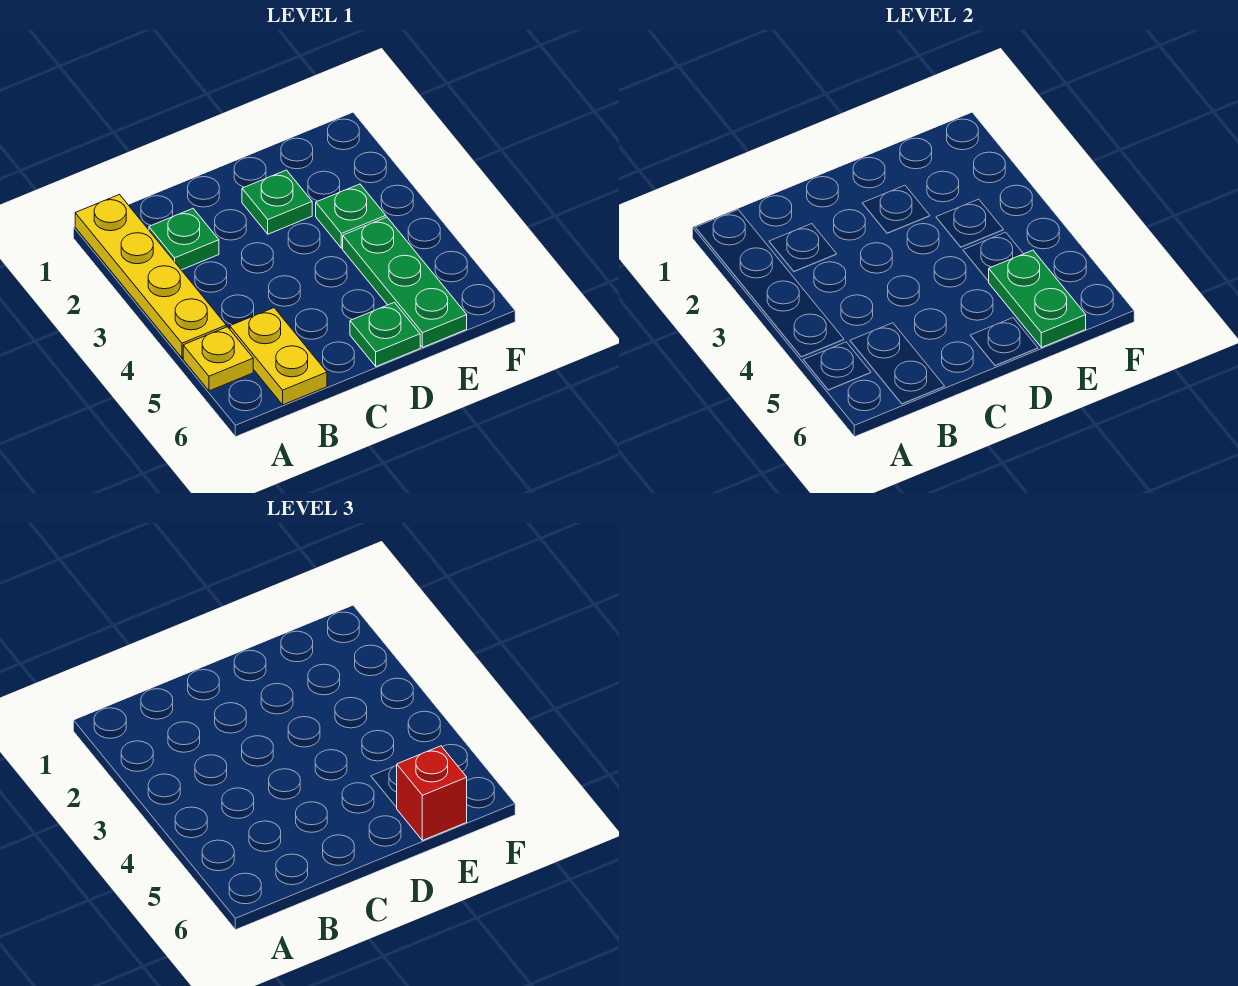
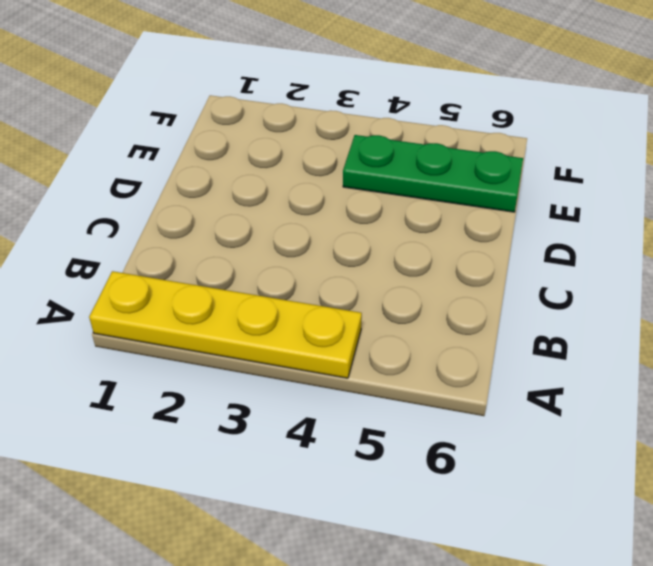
none -> yellow 1x1 plate [183,327,253,391]
none -> green 1x1 plate [149,209,219,270]

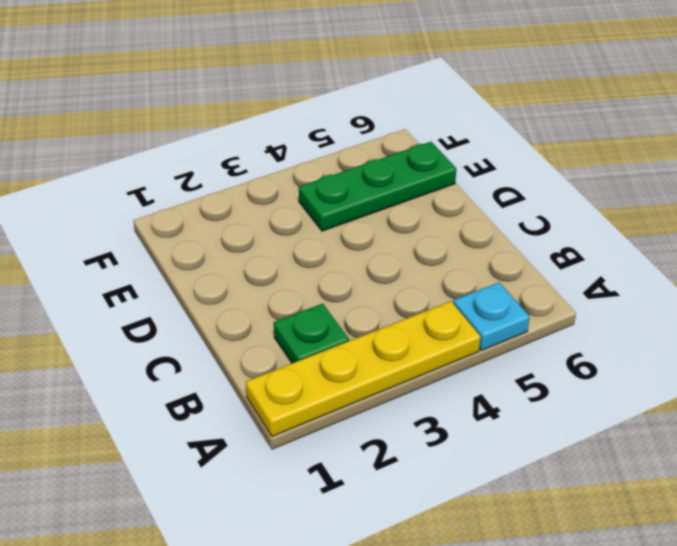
cyan 1x1 plate [453,282,530,351] -> yellow 1x1 plate [183,327,253,391]
none -> yellow 1x2 plate [230,308,327,405]
none -> green 1x1 plate [242,170,312,234]

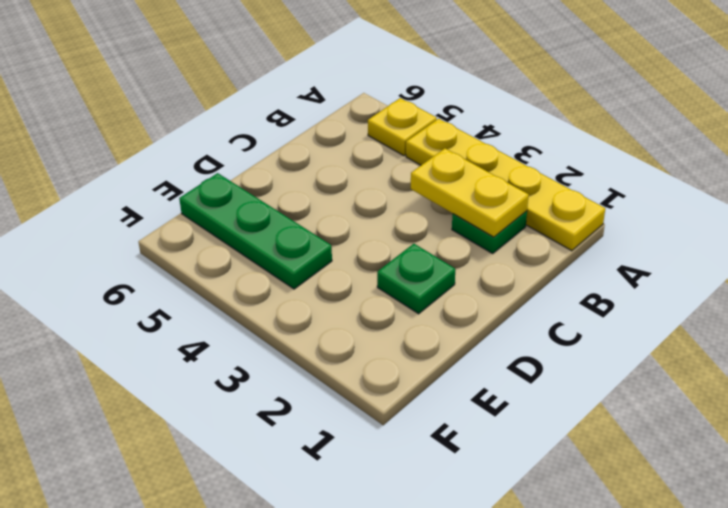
yellow 1x2 plate [411,148,529,237] -> yellow 1x2 plate moved to [230,308,327,405]
none -> green 1x1 plate [350,302,420,366]
none -> green 1x1 plate [316,184,386,248]

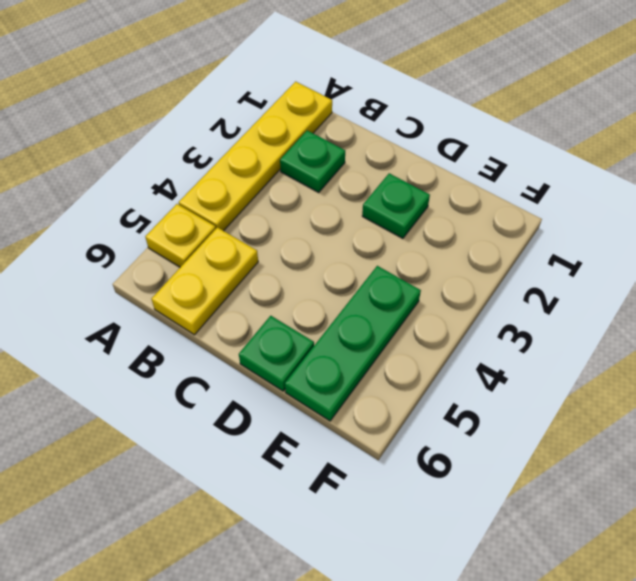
none -> green 1x1 plate [316,184,386,248]
none -> green 1x2 plate [989,250,1086,347]

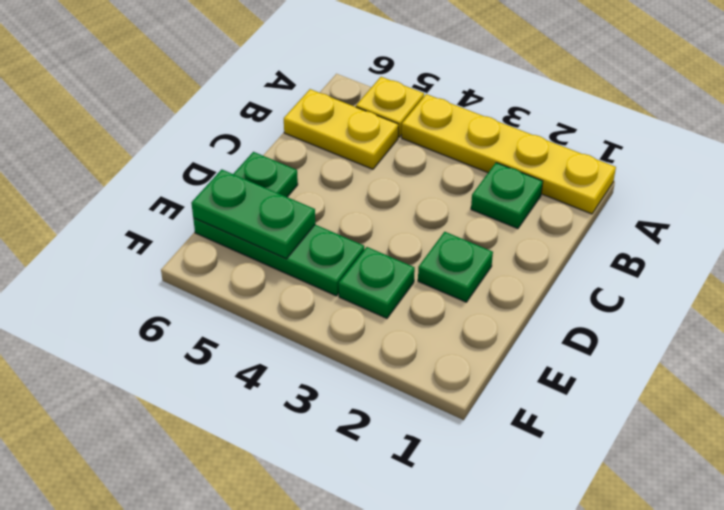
none -> red 1x1 brick [396,746,467,840]

